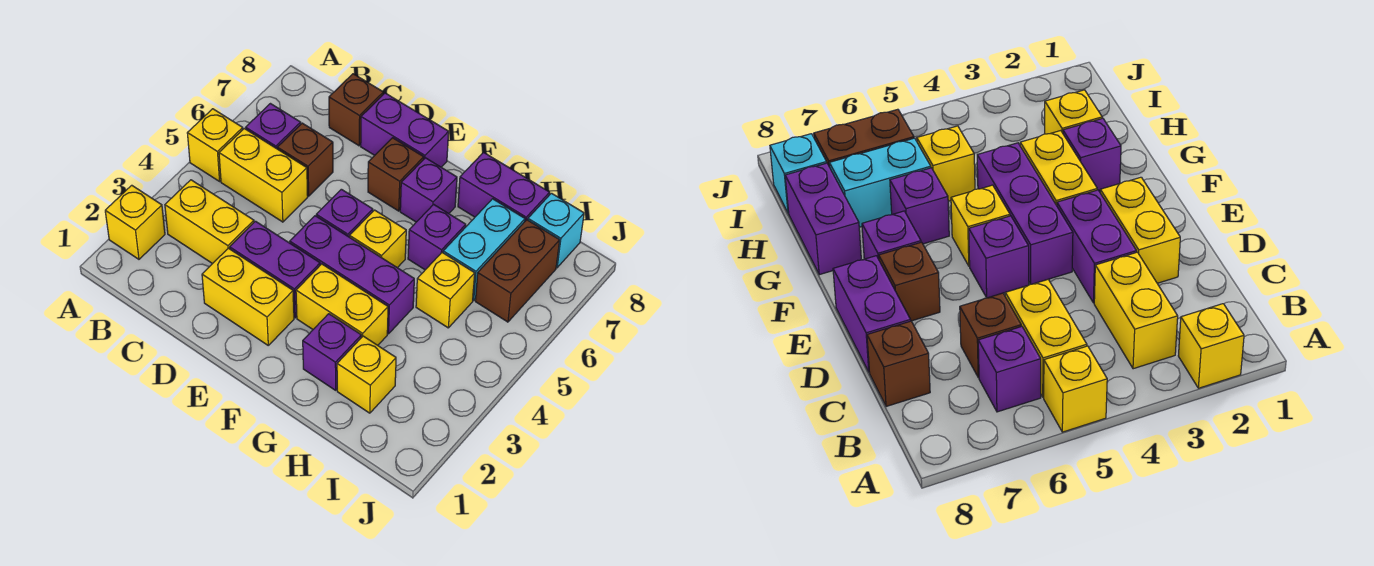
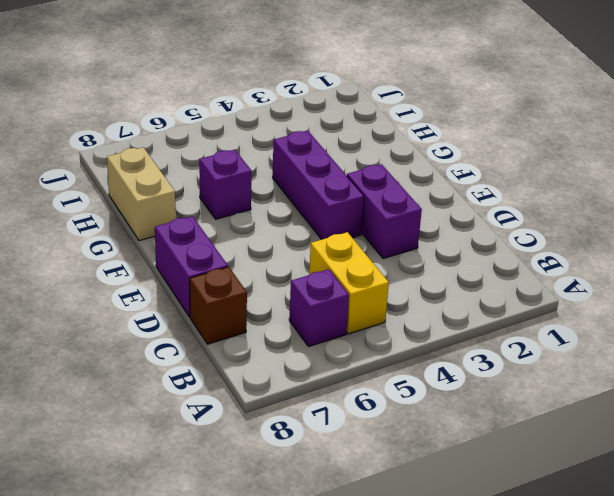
tan 1x2 brick [107,147,176,241] -> purple 1x2 brick [458,152,550,221]
none -> yellow 1x1 brick [105,185,165,259]
none -> yellow 1x1 brick [187,109,243,181]
none -> yellow 1x2 brick [165,180,254,264]

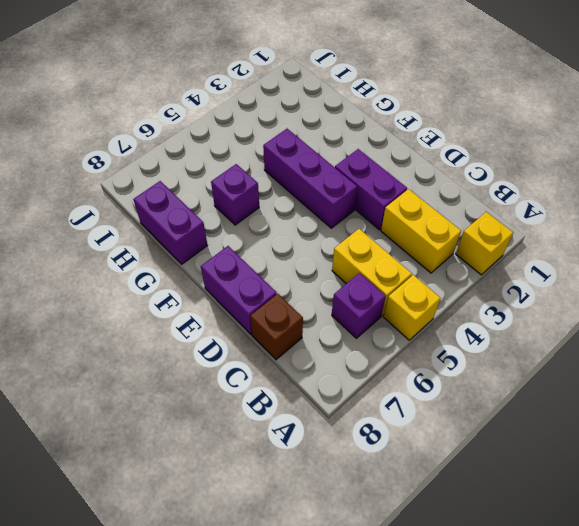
none -> brown 1x1 brick [277,123,333,196]
none -> yellow 1x2 brick [202,248,294,345]
none -> purple 1x1 brick [316,189,373,237]

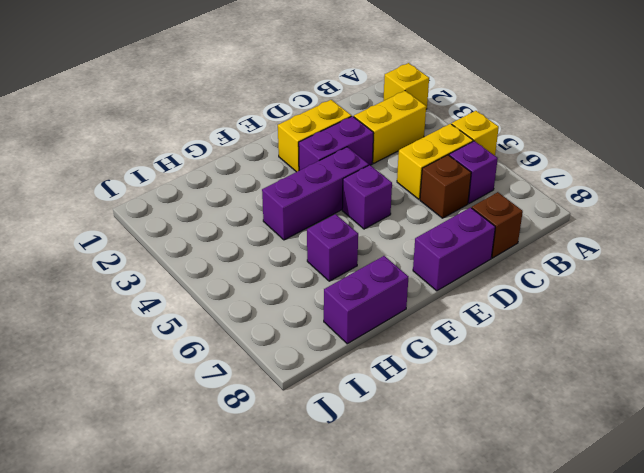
none -> brown 1x1 brick [368,138,424,211]
none -> yellow 1x2 brick [296,264,388,345]
none -> yellow 1x1 brick [350,210,406,268]

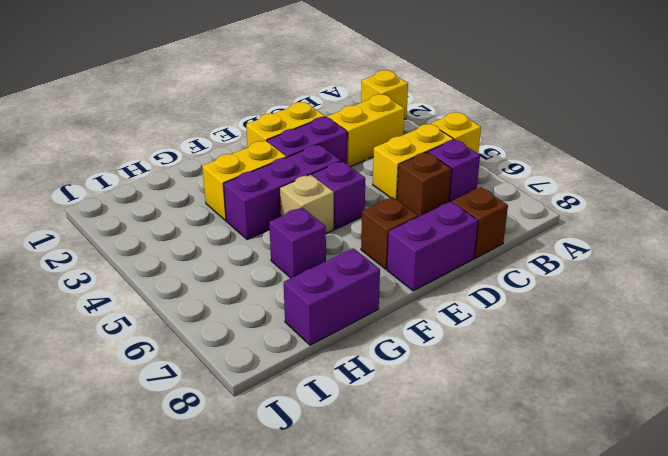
tan 1x1 brick [280,175,334,234] -> yellow 1x1 brick [350,210,406,268]
none -> purple 1x1 brick [400,158,457,222]
none -> purple 1x1 brick [303,314,361,390]
none -> yellow 1x1 brick [337,336,396,413]

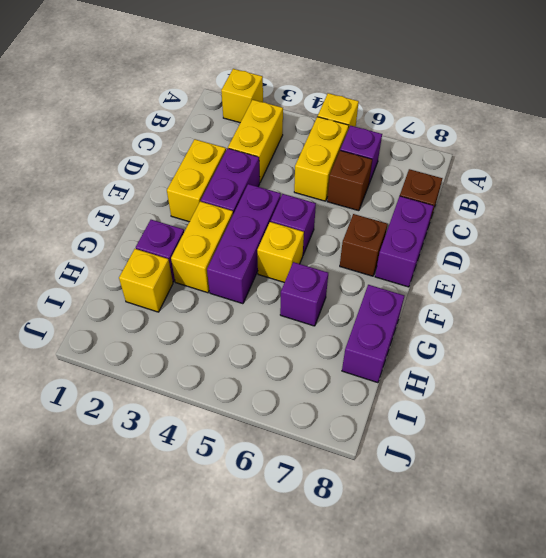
none -> purple 1x1 brick [400,158,457,222]
none -> yellow 1x1 brick [416,253,475,328]
none -> cyan 1x2 brick [443,199,525,300]

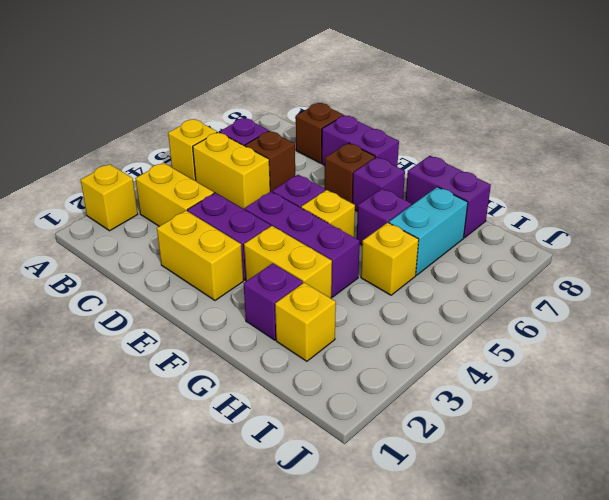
none -> brown 1x2 brick [475,220,560,322]
none -> cyan 1x1 brick [528,193,584,268]

